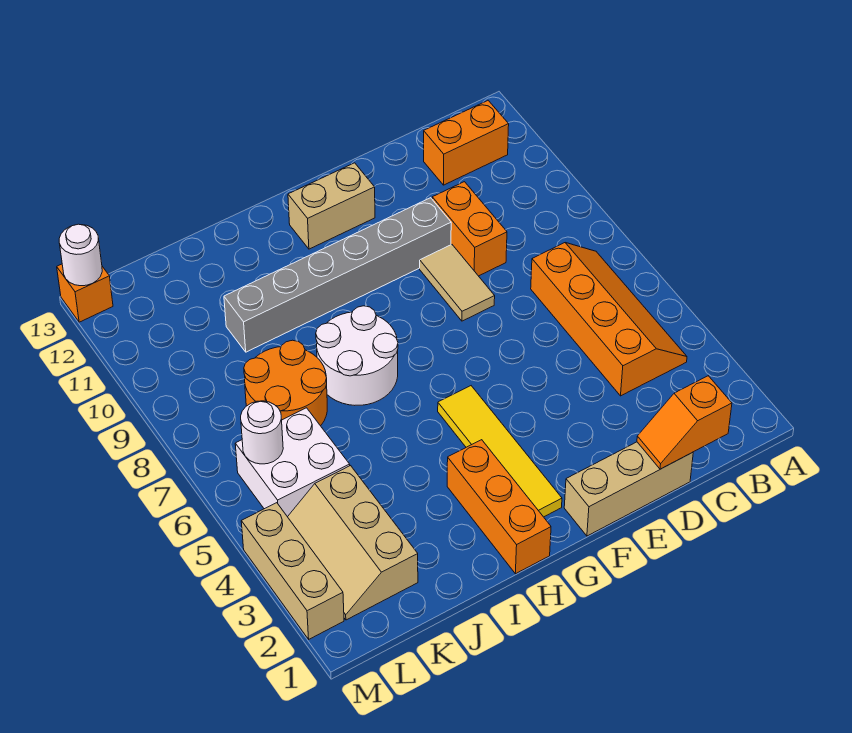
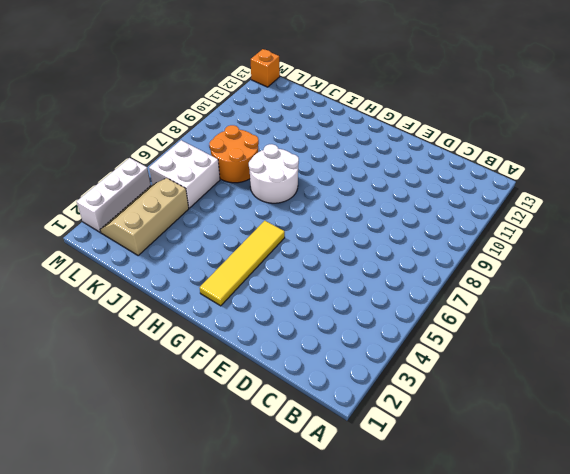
white 1x3 brick [77,158,151,232] -> tan 1x3 brick [241,503,344,639]
none -> orange 2x4 slope [531,243,687,396]
none -> orange 1x2 brick [424,101,509,185]
none -> tan 1x3 brick [564,442,693,536]

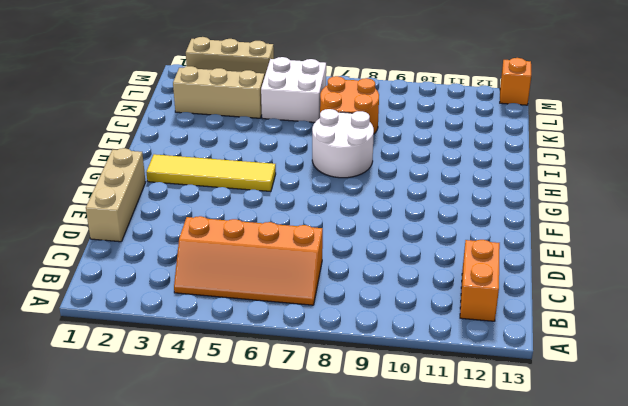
none -> orange 1x2 brick [432,182,507,276]
none -> tan 1x2 tile [420,245,495,321]
none -> grey 1x6 brick [224,198,451,352]

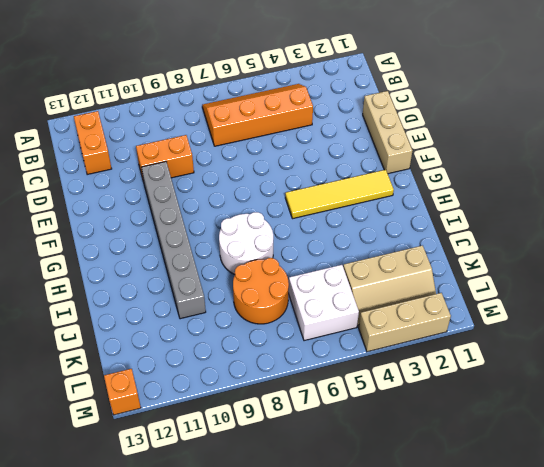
none -> tan 1x2 tile [420,245,495,321]
none -> tan 1x2 brick [288,163,375,249]
none -> orange 1x3 brick [447,440,551,574]

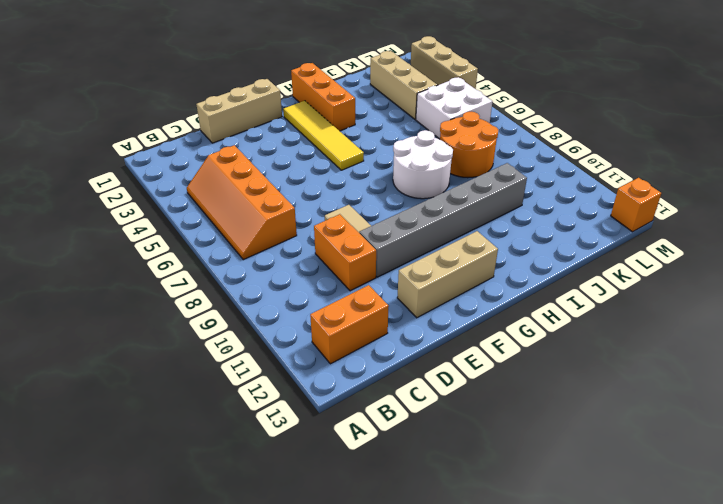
tan 1x3 brick [397,231,498,318] -> tan 1x2 brick [288,163,375,249]
none -> orange 1x2 slope [637,376,732,469]
none -> white 1x1 round brick [241,401,283,464]
none -> white 1x1 round brick [59,224,102,286]

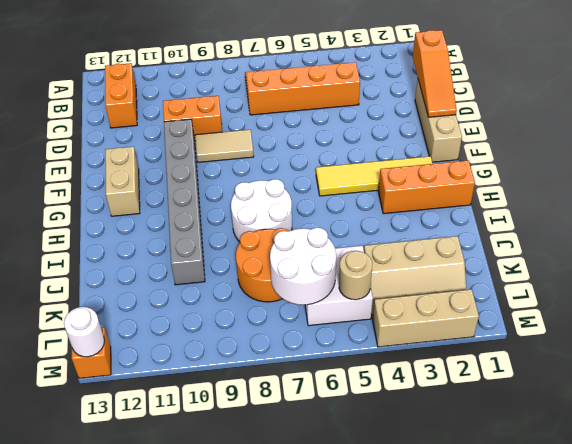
orange 1x3 slope [413,30,457,117] -> orange 1x2 slope [637,376,732,469]
white 2x2 round brick [270,228,336,305] -> white 1x1 round brick [241,401,283,464]
tan 1x1 round brick [339,251,372,300] -> none

